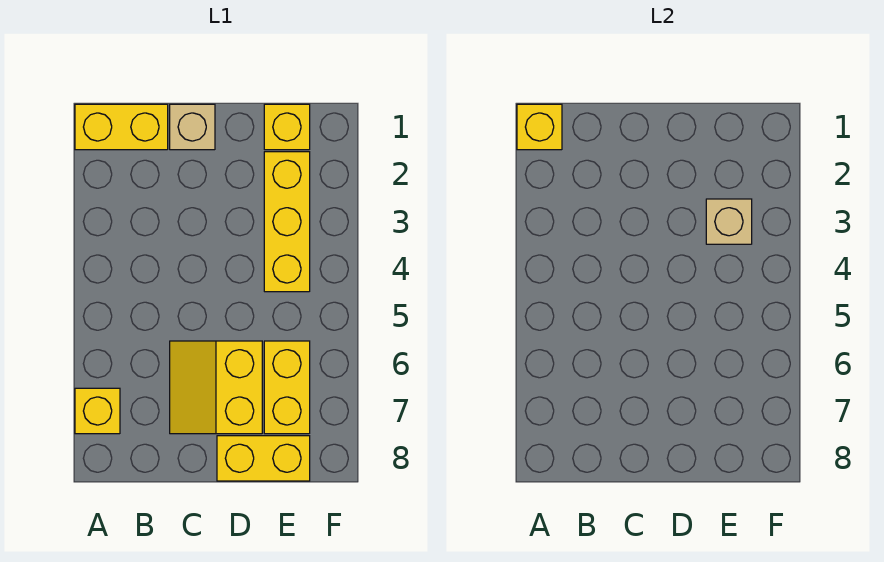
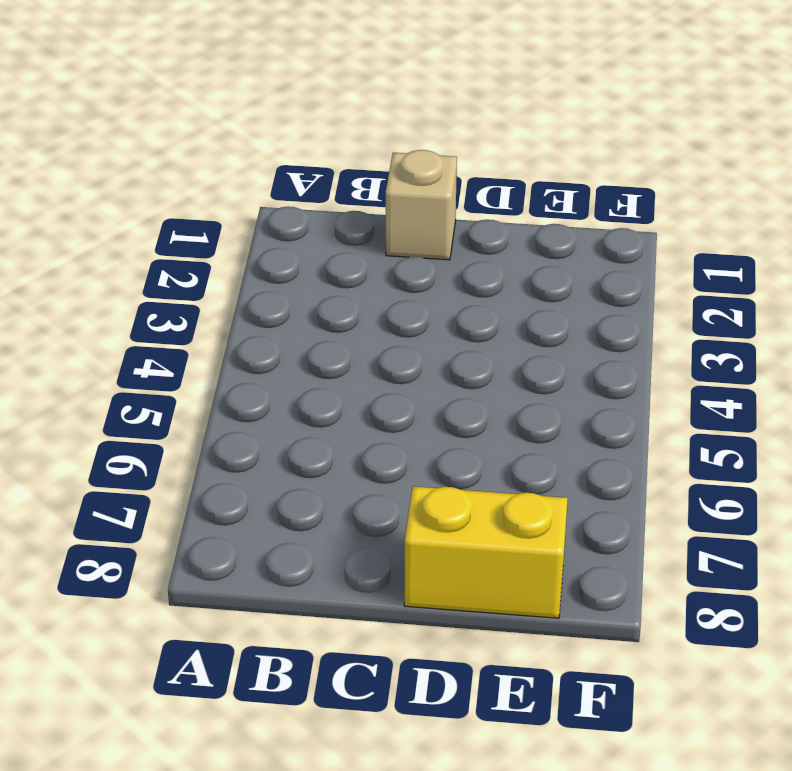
none -> yellow 1x2 brick [75,104,168,150]
none -> yellow 1x1 brick [75,388,120,434]

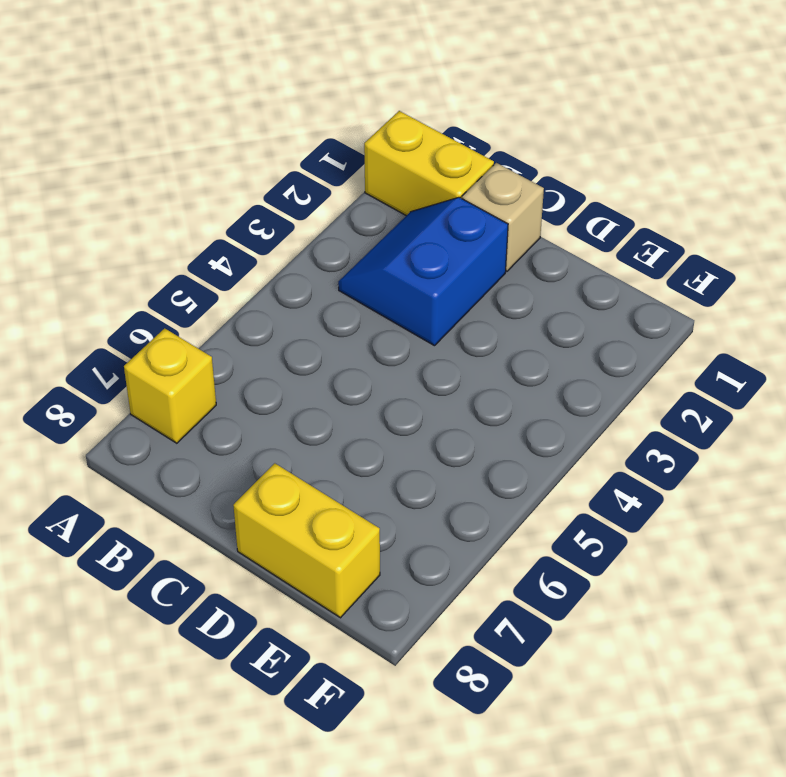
blue 2x2 slope [338,197,508,346] -> none
none -> yellow 2x2 slope [170,341,262,434]
none -> yellow 1x1 brick [264,104,310,150]

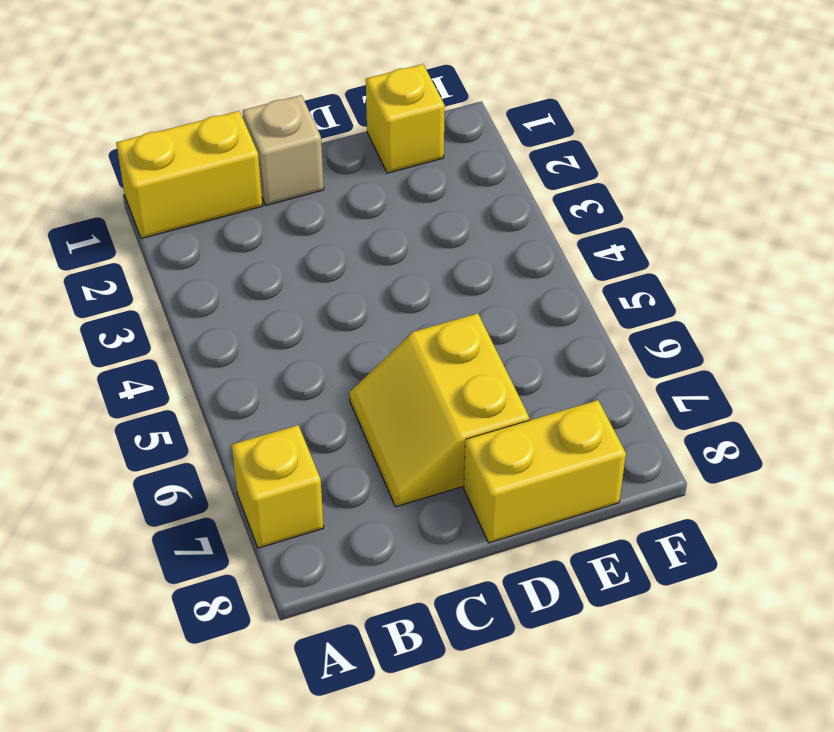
none -> yellow 1x3 brick [264,152,310,292]
none -> yellow 1x2 brick [264,341,310,434]

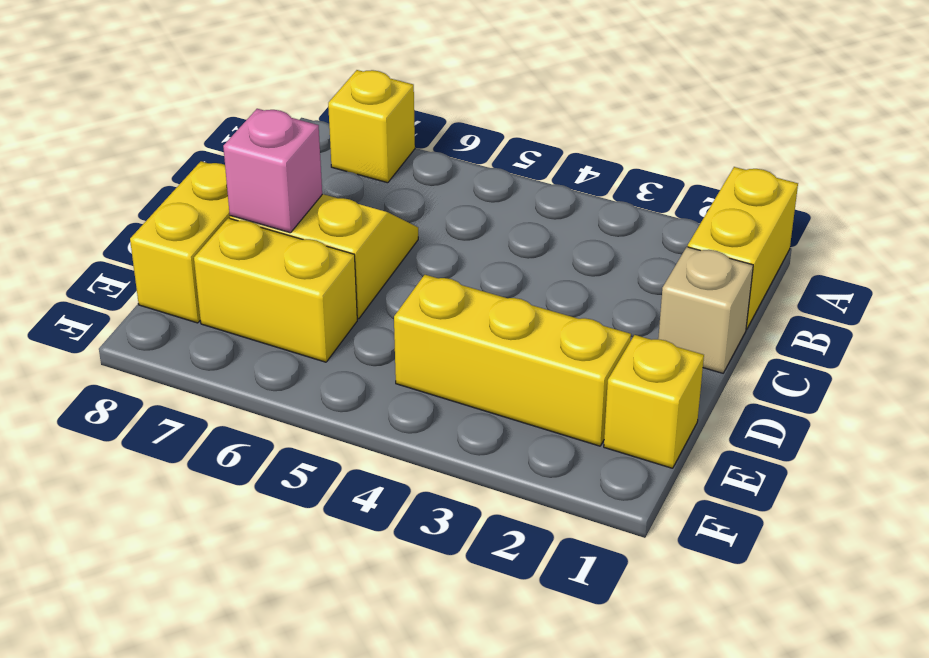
pink 1x1 brick [223,109,322,233] -> none
none -> yellow 1x1 brick [517,104,562,150]
none -> tan 1x1 brick [706,199,752,244]

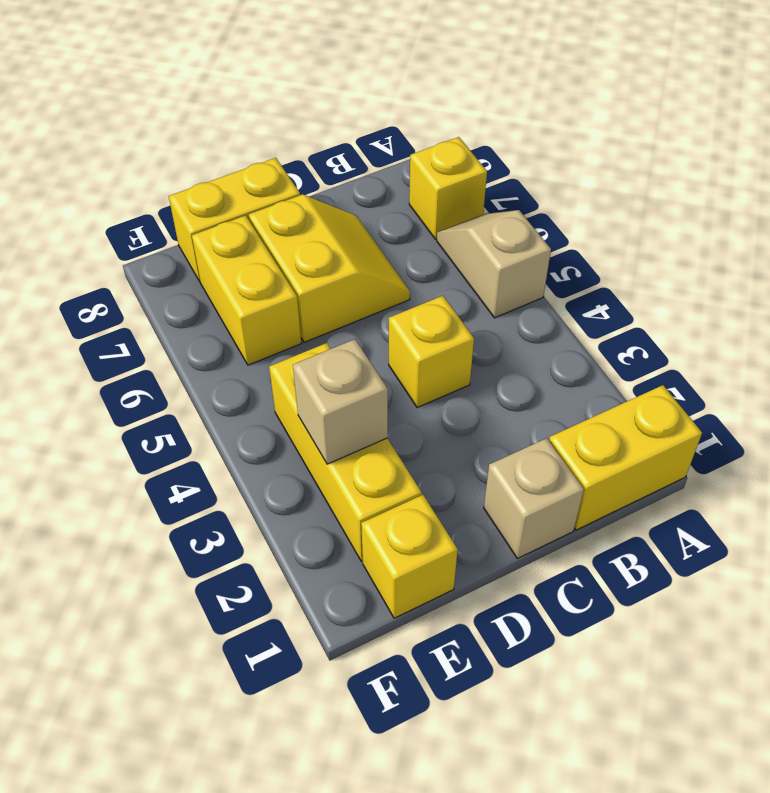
tan 1x2 slope [437,210,551,318] -> none
yellow 1x1 brick [389,296,474,408] -> yellow 1x1 brick moved to [517,104,562,150]

